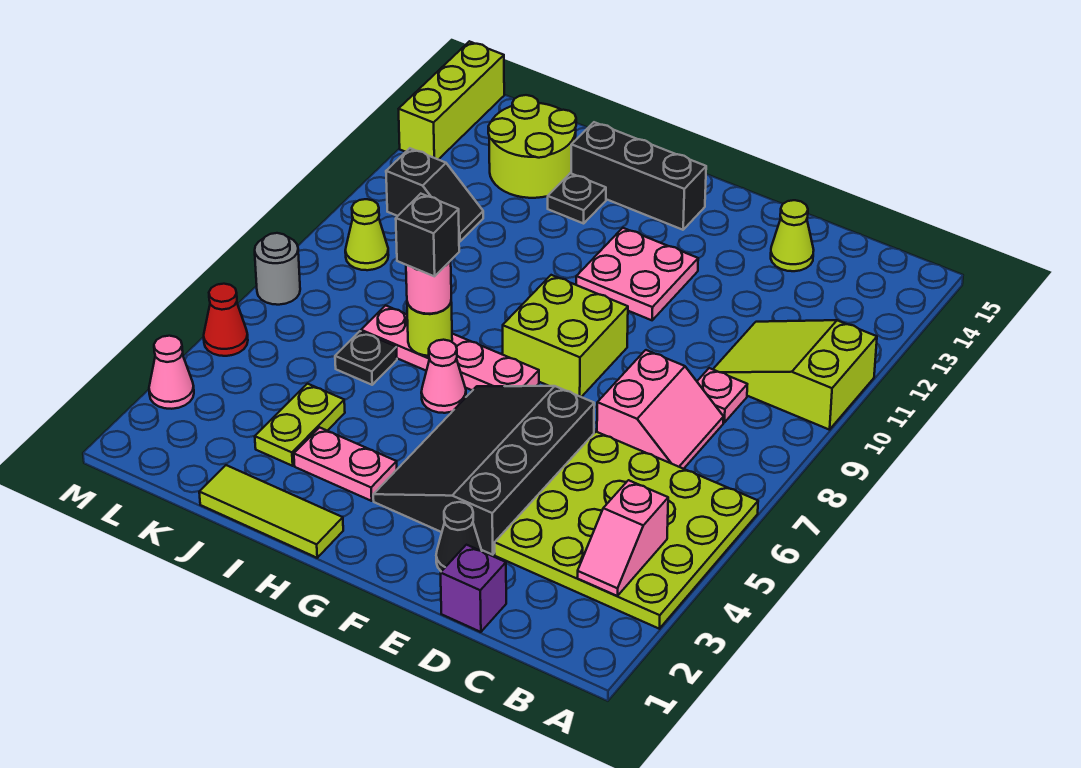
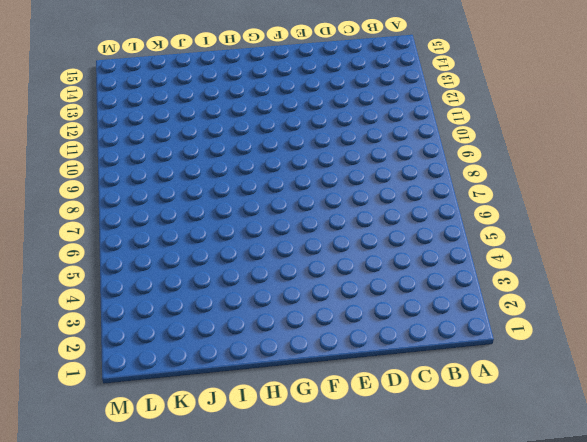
none -> lime 4x4 plate [495,432,758,629]
none -> lime 2x3 slope [713,320,877,430]
none -> pink 2x2 slope [597,350,724,469]

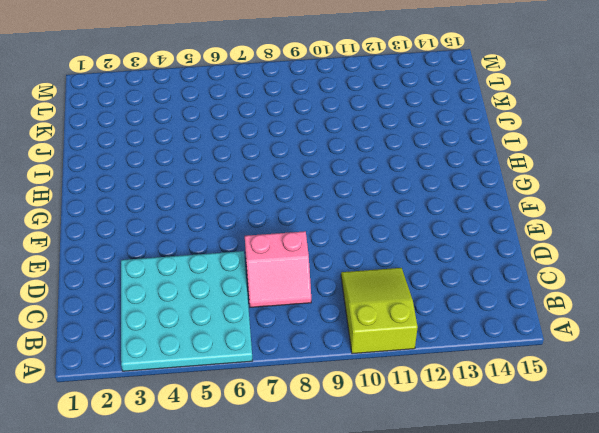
cyan 4x4 plate [121,251,253,371] -> lime 4x4 plate [495,432,758,629]
none -> pink 1x1 plate [697,368,747,422]
none -> purple 1x1 brick [441,545,506,632]
none -> lime 1x1 cone [771,200,814,271]

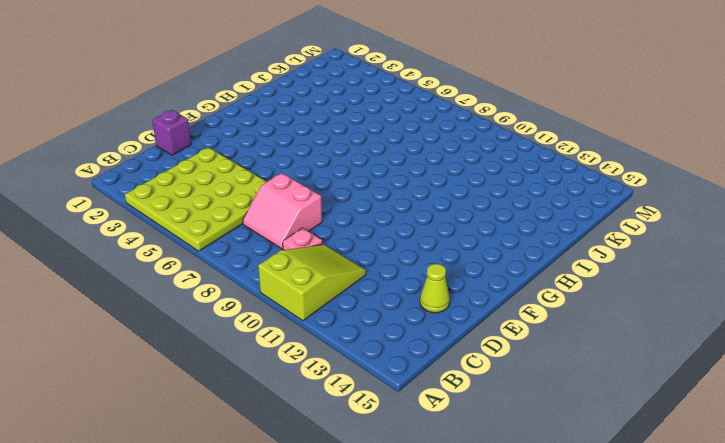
none -> black 1x1 cone [436,502,482,571]
none -> black 3x4 slope [373,386,594,555]
none -> lime 2x2 brick [503,275,628,397]

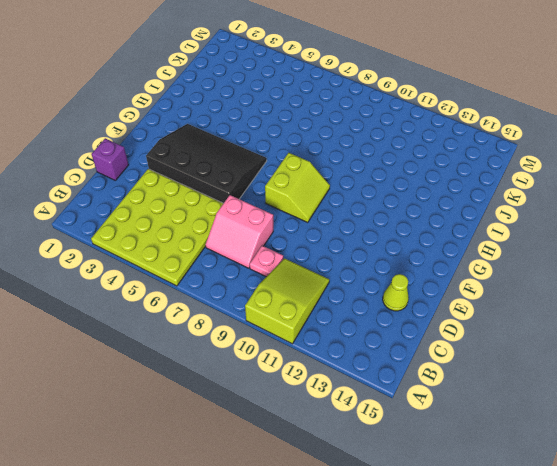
lime 2x2 slope [265,153,330,222] -> lime 2x2 brick [503,275,628,397]
none -> black 1x1 cone [436,502,482,571]
none -> pink 2x2 plate [576,228,698,320]
none -> pink 1x4 plate [361,305,539,391]

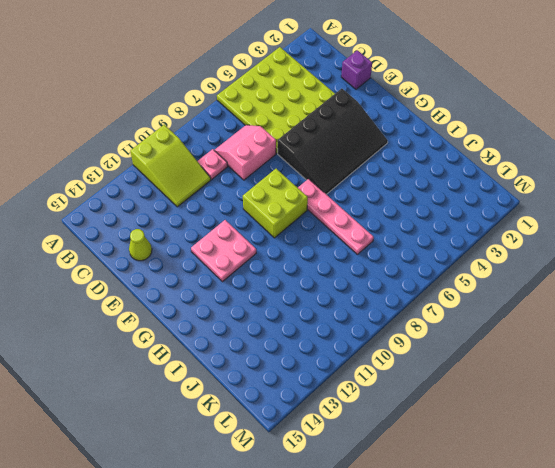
none -> black 1x1 cone [436,502,482,571]
none -> black 1x3 brick [571,122,706,230]
none -> lime 1x3 tile [199,465,343,558]

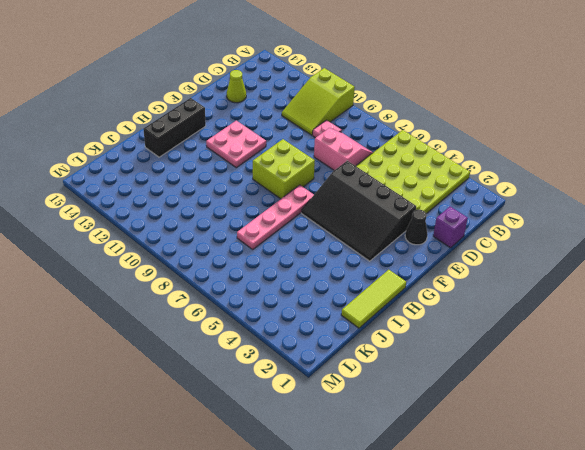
none -> pink 1x2 plate [294,427,397,501]
none -> pink 1x1 cone [421,340,466,413]
none -> black 1x1 plate [548,173,606,223]

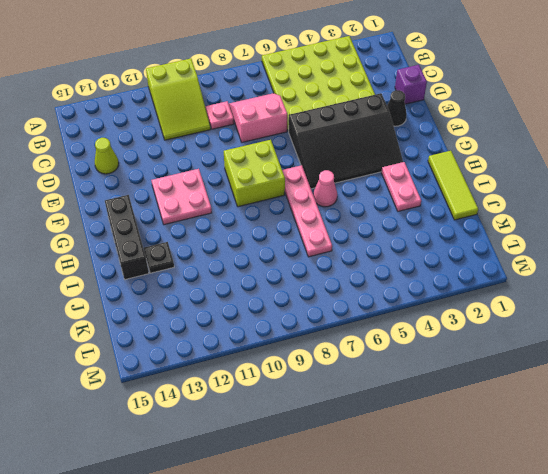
none -> lime 1x2 plate [255,384,345,466]
none -> black 1x1 plate [335,331,397,385]
none -> lime 2x2 round brick [488,95,576,198]

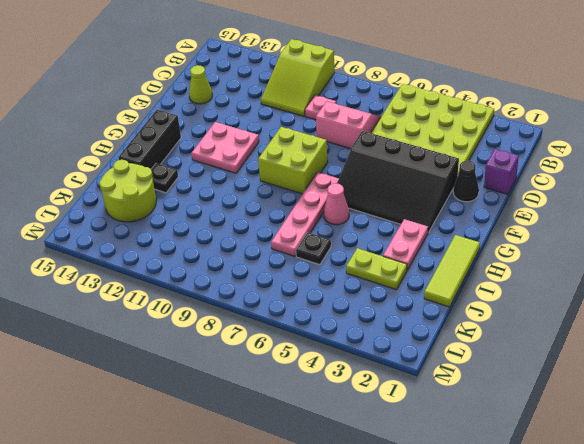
none -> black 1x2 slope [386,148,483,241]
none -> lime 1x1 cone [345,199,388,270]
none -> pink 1x1 cone [149,336,194,409]

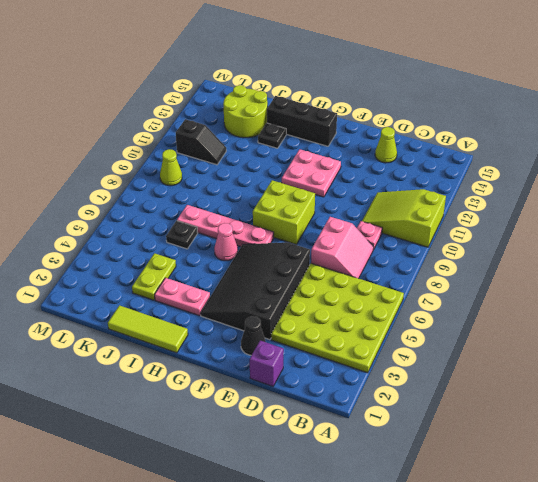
none -> pink 1x1 cone [149,336,194,409]
none -> red 1x1 cone [204,284,248,356]
none -> grey 1x1 round brick [255,233,300,305]

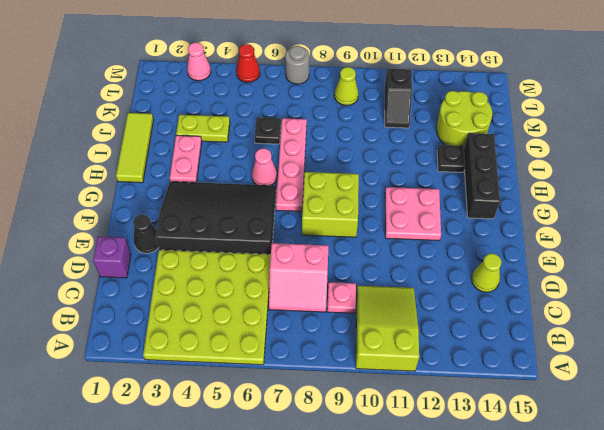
none -> lime 1x3 brick [399,41,504,160]
none -> pink 1x2 slope [577,480,668,596]
none -> lime 1x1 round brick [407,302,452,356]

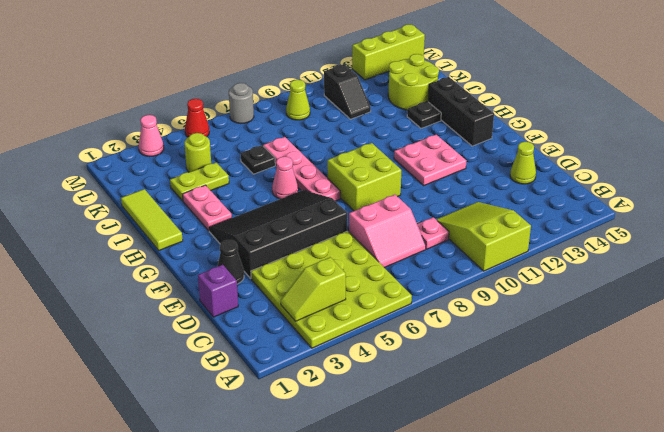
lime 1x2 slope [281,257,346,321] -> pink 1x2 slope [577,480,668,596]
lime 1x1 round brick [184,133,211,172] -> lime 1x1 round brick moved to [407,302,452,356]
none -> pink 1x1 round brick [406,261,451,314]
none -> black 1x1 brick [396,194,459,276]

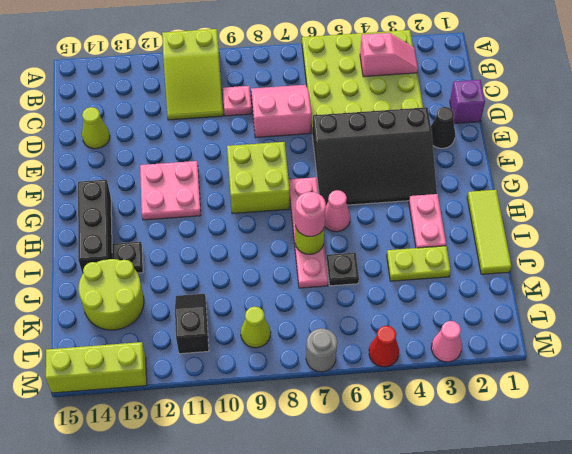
none -> black 1x1 brick [396,194,459,276]

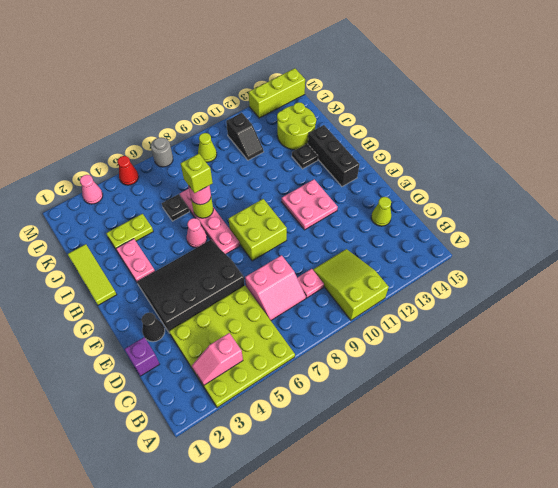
lime 1x1 brick [181,154,213,193] -> black 1x1 brick [396,194,459,276]

